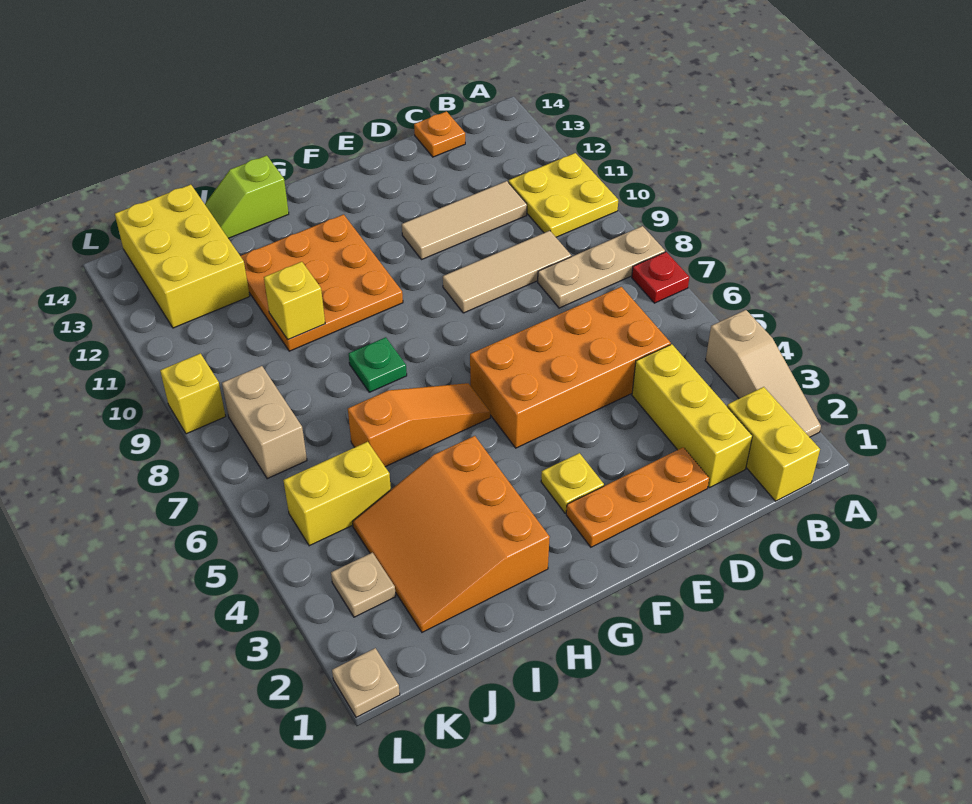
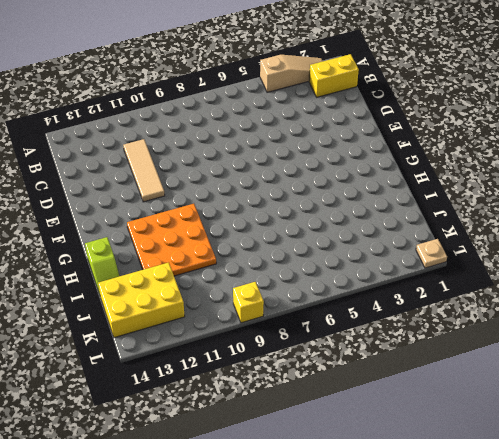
none -> red 1x1 plate [632,252,689,303]
none -> tan 1x3 plate [538,226,665,308]
none -> yellow 2x2 plate [509,153,618,237]

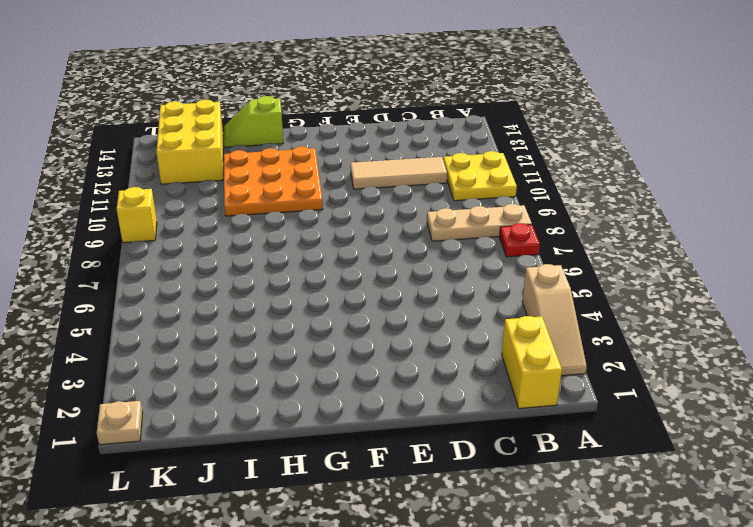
none -> yellow 1x3 brick [632,344,752,488]
none -> orange 2x4 brick [470,287,671,448]
none -> tan 1x3 tile [443,231,571,313]

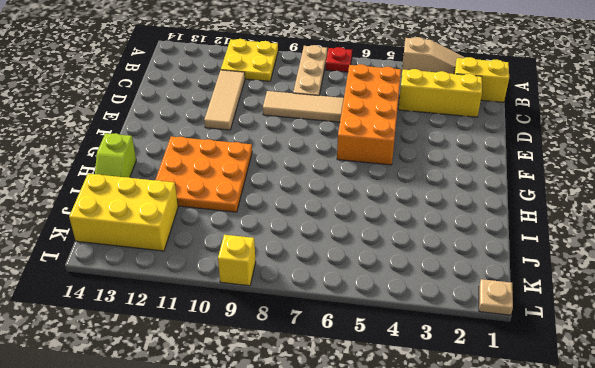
tan 1x3 tile [263,91,344,122] -> tan 1x3 tile turned to [443,231,571,313]
none -> orange 1x1 plate [414,111,465,157]
none -> orange 1x3 plate [566,447,709,547]
none -> yellow 1x1 plate [541,453,604,513]

